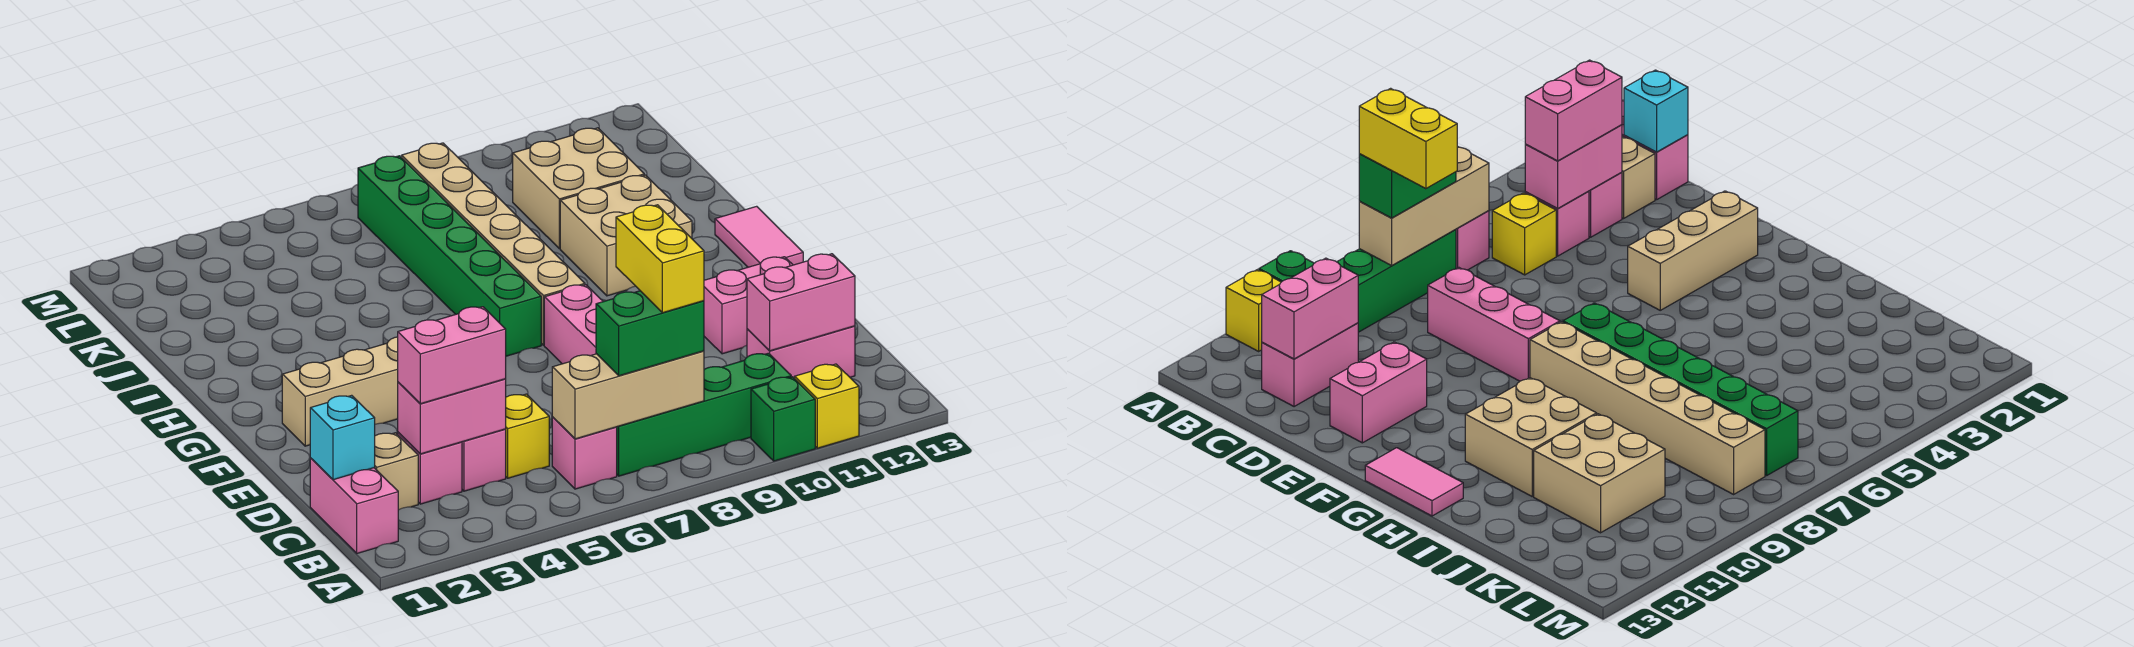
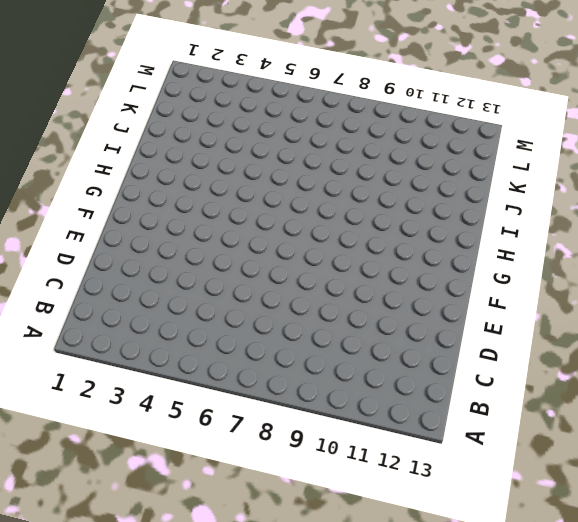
none -> green 1x1 brick [751,377,815,461]
none -> yellow 1x1 brick [795,364,859,448]
none -> pink 1x2 brick [310,458,398,553]

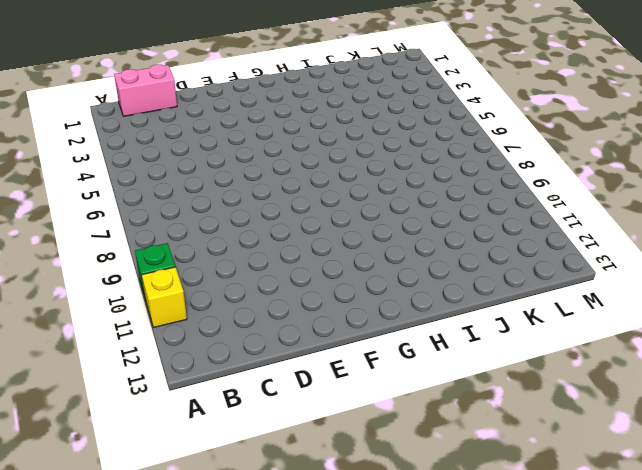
none -> pink 1x1 brick [552,417,617,489]
none -> green 1x4 brick [617,353,791,476]
none -> tan 1x1 brick [375,433,418,510]

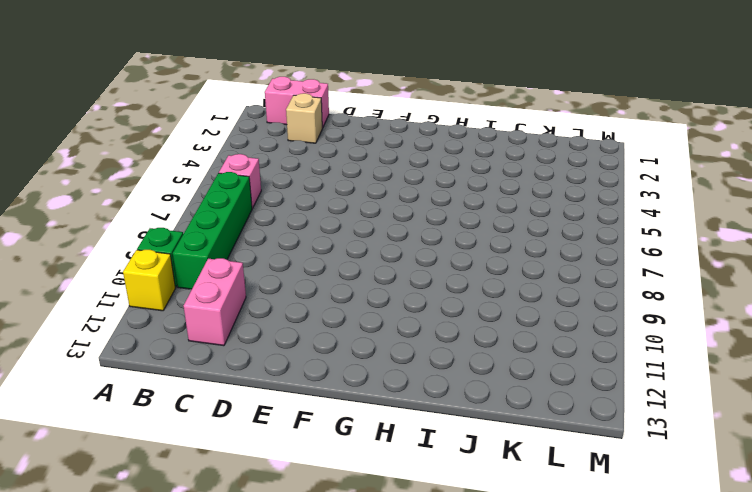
none -> pink 1x1 brick [398,432,462,504]
none -> pink 1x1 brick [462,429,506,491]
none -> yellow 1x1 brick [505,394,549,478]

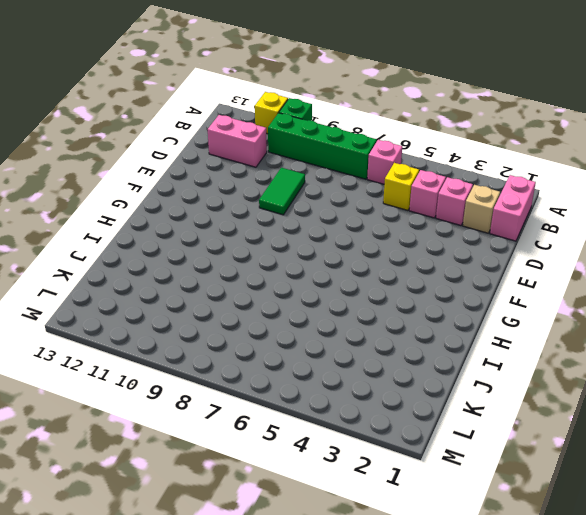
green 1x2 tile [259,168,305,215] -> none
none -> pink 1x3 brick [544,285,603,364]
none -> pink 1x2 brick [704,257,793,354]
none -> tan 1x3 brick [282,337,398,446]

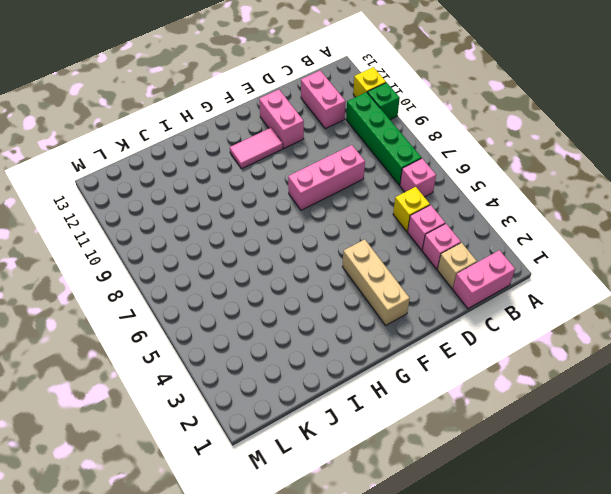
pink 1x2 tile [230,128,283,168] -> pink 1x2 tile moved to [715,206,803,267]
none -> green 1x6 brick [358,156,541,356]
none -> tan 1x6 brick [402,143,585,345]
none -> tan 2x2 brick [560,175,692,296]

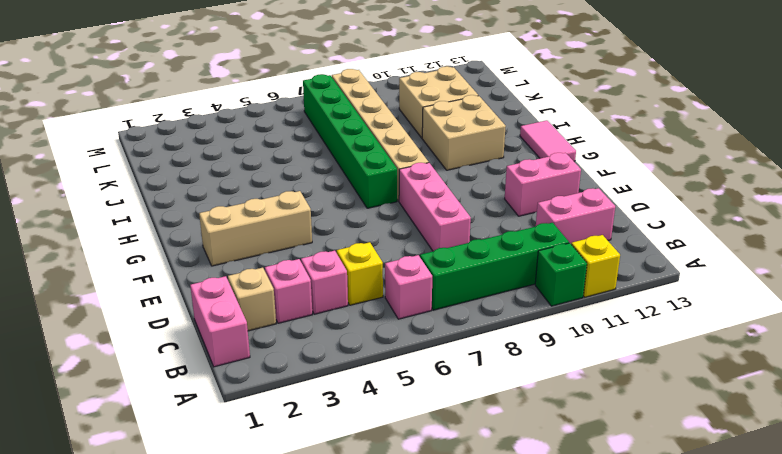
none -> tan 1x3 brick [552,351,704,439]
none -> cyan 1x1 brick [310,395,375,480]
none -> pink 1x2 brick [398,379,506,454]

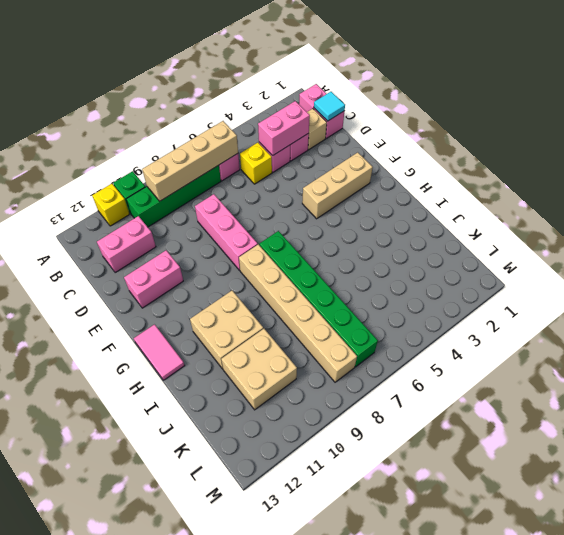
tan 1x4 brick [142,121,238,201] -> tan 1x3 brick [552,351,704,439]
cyan 1x1 tile [314,92,345,121] -> cyan 1x1 brick [310,395,375,480]
none -> pink 1x2 brick [747,254,855,351]
none -> green 1x2 brick [596,291,704,376]
none -> pink 1x2 brick [398,307,506,404]

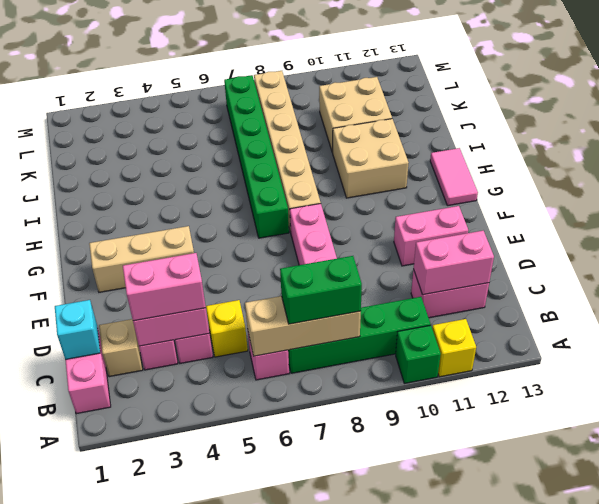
none -> yellow 1x2 brick [616,205,704,313]

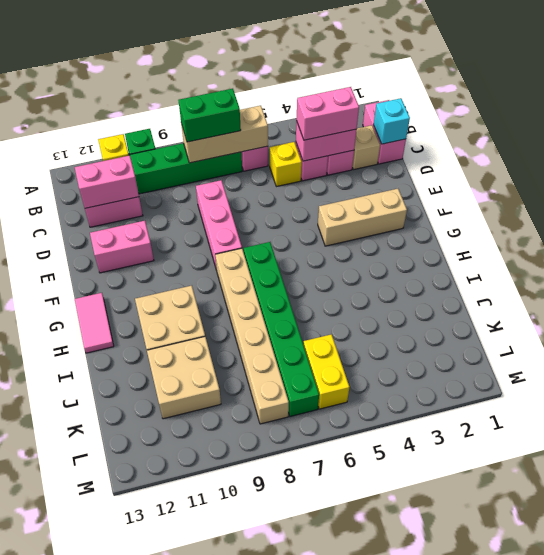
yellow 1x2 brick [303,334,349,409] -> yellow 1x2 brick moved to [616,205,704,313]

